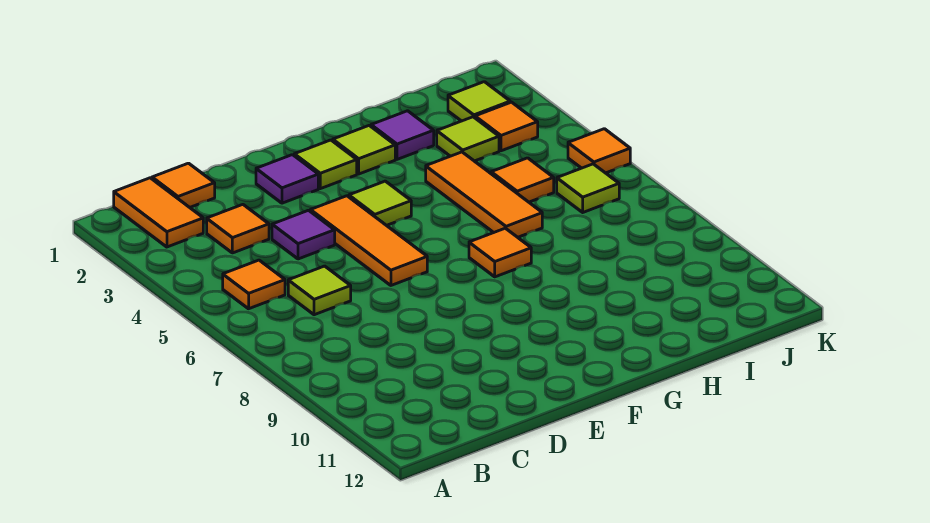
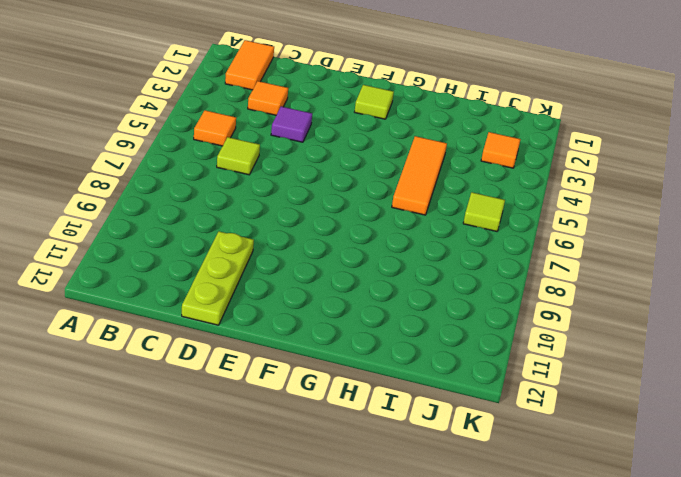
lime 1x3 plate [182,231,254,325] -> none
none -> orange 1x1 tile [152,163,215,207]
none -> purple 1x1 tile [256,155,318,203]
none -> orange 1x3 tile [310,196,427,285]

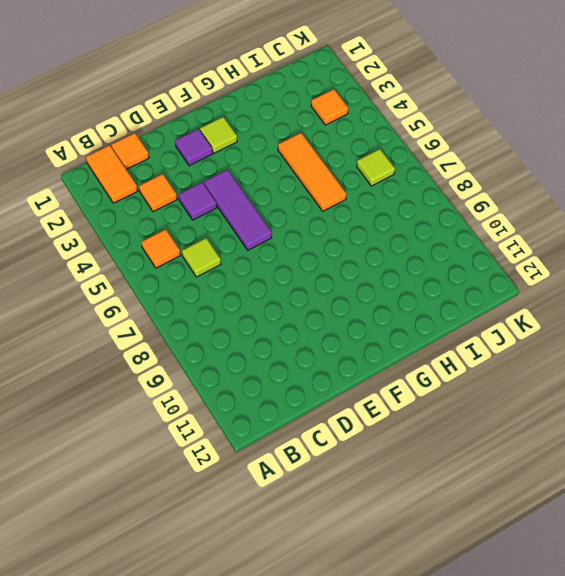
purple 1x3 tile [204,170,272,250] -> orange 1x3 tile [310,196,427,285]
none -> lime 1x1 tile [349,181,411,225]
none -> lime 1x1 tile [333,126,395,174]
none -> orange 1x1 tile [469,228,531,277]

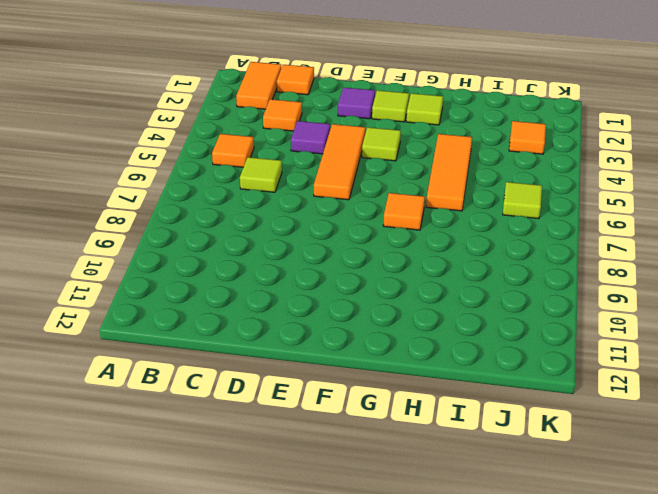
none -> purple 1x1 tile [371,111,434,159]
none -> lime 1x1 tile [437,117,499,161]
none -> orange 1x1 tile [491,158,554,202]

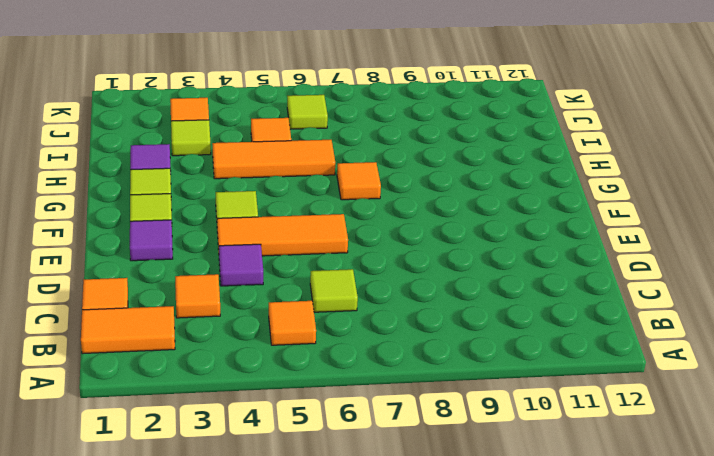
none -> lime 1x1 tile [448,82,510,121]
none -> orange 1x1 tile [568,129,630,173]

